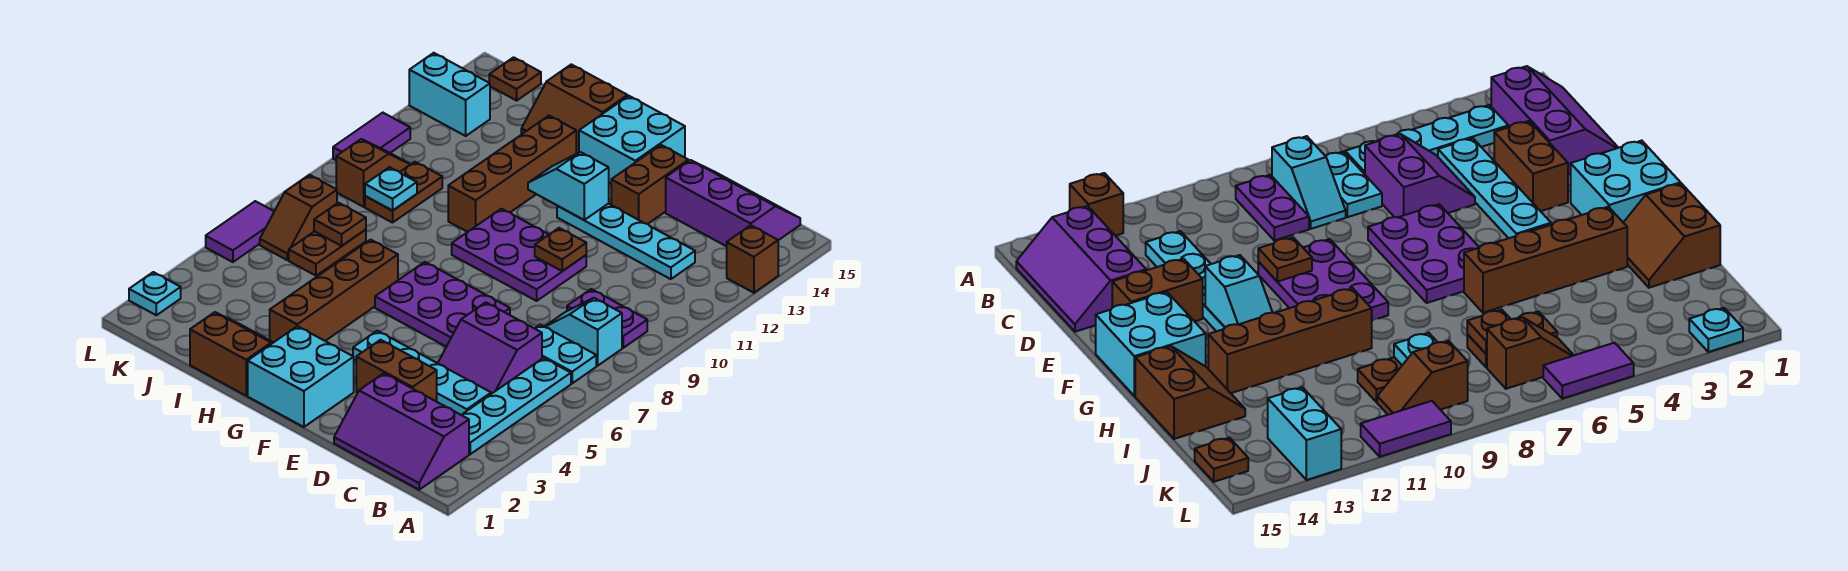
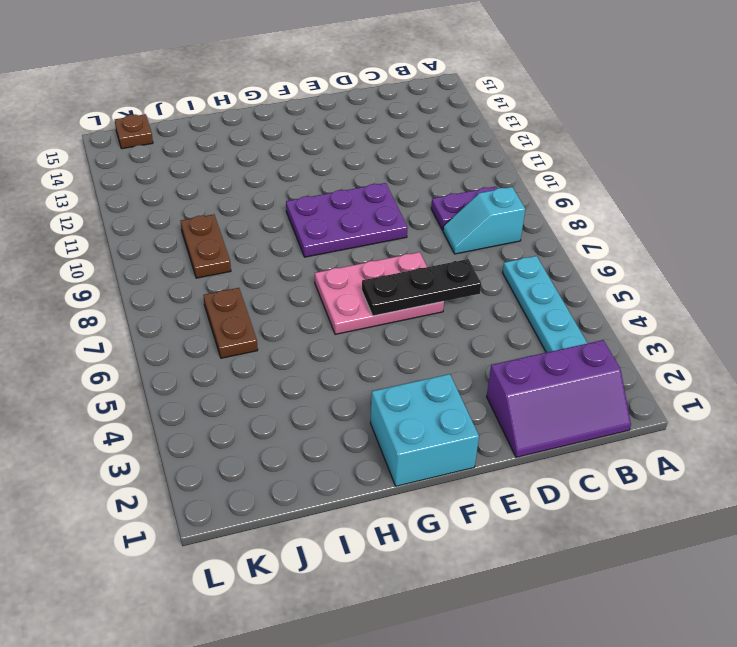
black 1x3 plate [362,259,481,316] -> none
pink 2x3 plate [315,252,444,334] -> purple 2x3 plate [375,262,510,347]
none -> brown 1x1 brick [727,225,778,293]
none -> cyan 1x2 plate [535,325,596,383]
none -> purple 2x3 slope [666,160,800,246]
none -> cyan 1x4 plate [353,331,491,415]

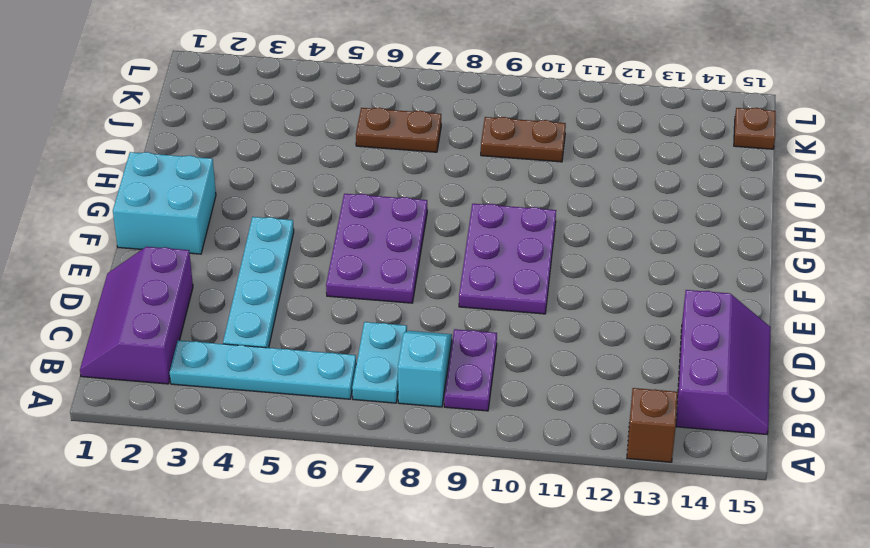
none -> purple 2x2 slope [438,302,542,394]
none -> cyan 1x4 plate [557,204,695,279]
none -> brown 1x2 brick [356,340,437,402]
none -> brown 1x2 brick [611,145,688,224]

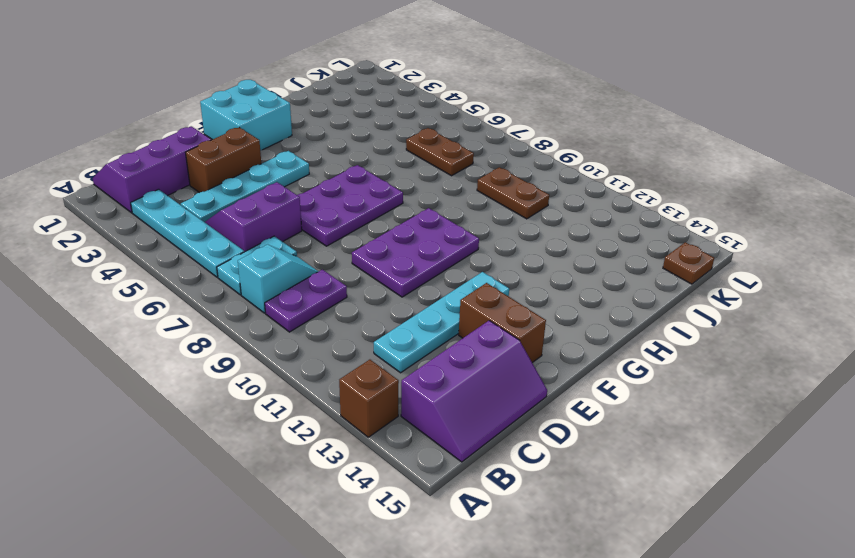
none -> cyan 2x2 brick [579,96,685,183]
none -> brown 2x2 slope [190,312,274,396]
none -> brown 1x4 brick [270,240,398,342]
none -> brown 1x4 brick [448,116,576,232]

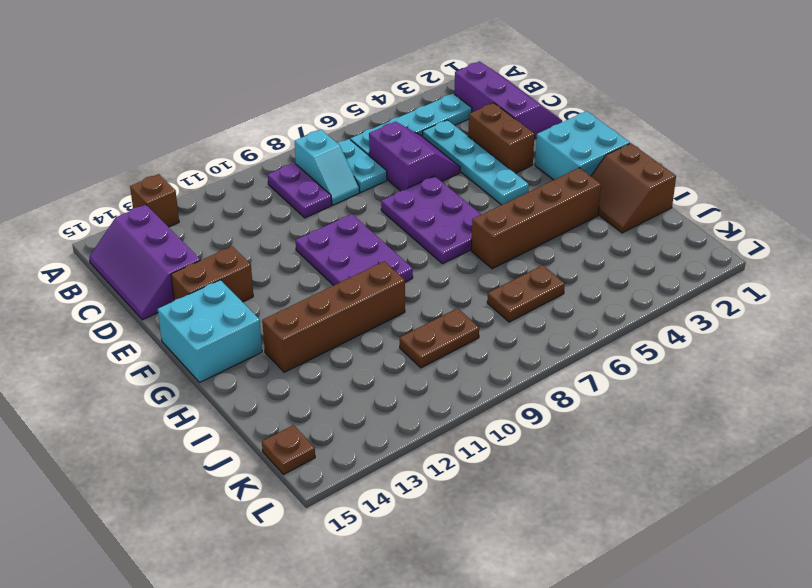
none -> cyan 1x4 plate [557,204,695,279]
none -> brown 2x2 slope [521,64,627,154]
none -> brown 1x2 slope [260,175,337,260]
none -> brown 1x2 slope [336,139,410,207]

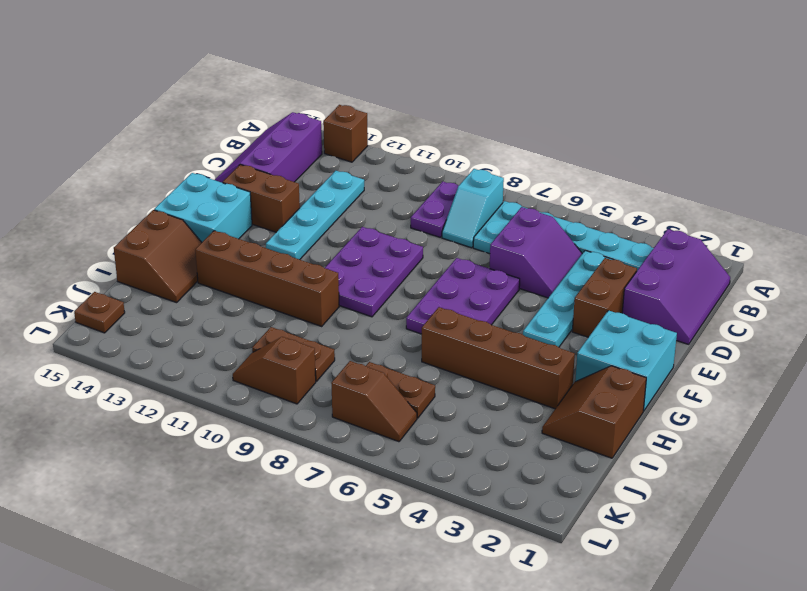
none -> cyan 1x2 brick [409,53,490,136]
none -> cyan 1x1 plate [129,272,181,315]
none -> purple 1x2 tile [206,201,274,262]
none -> purple 1x2 tile [333,113,410,160]

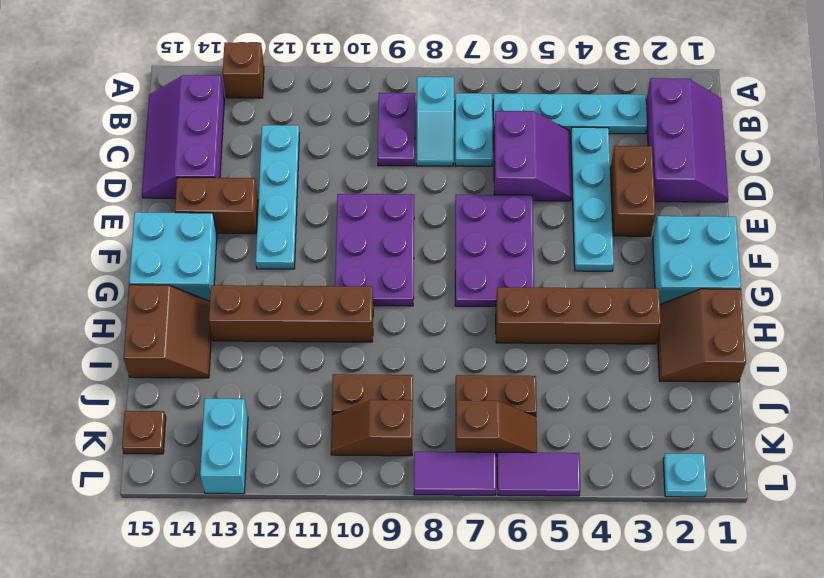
purple 1x2 tile [414,452,496,495] -> purple 1x2 tile moved to [333,113,410,160]
none -> brown 1x1 plate [535,228,586,271]
none -> cyan 1x2 slope [528,152,609,220]
none -> brown 1x1 plate [314,203,366,246]
none -> cyan 1x1 plate [365,167,417,210]

